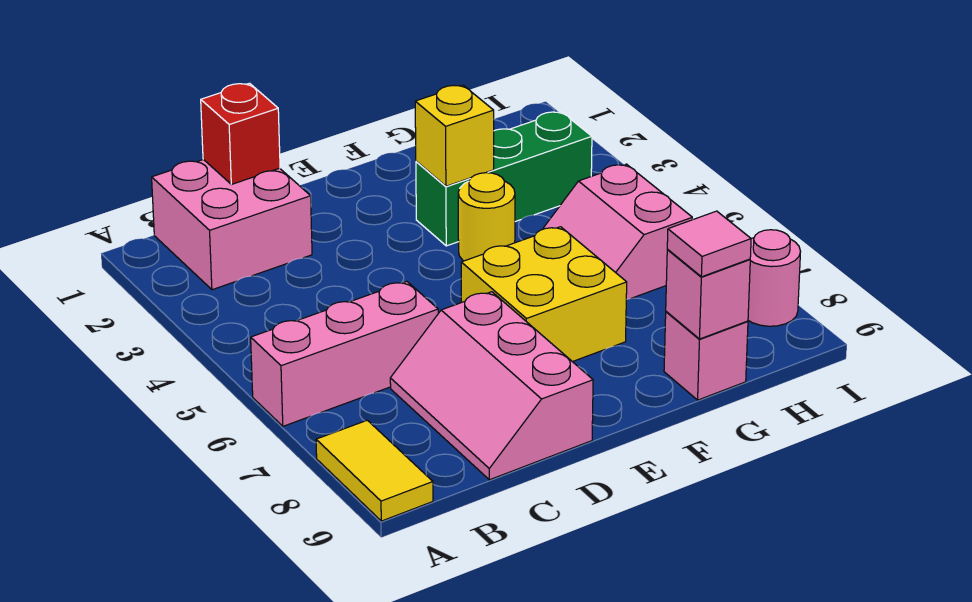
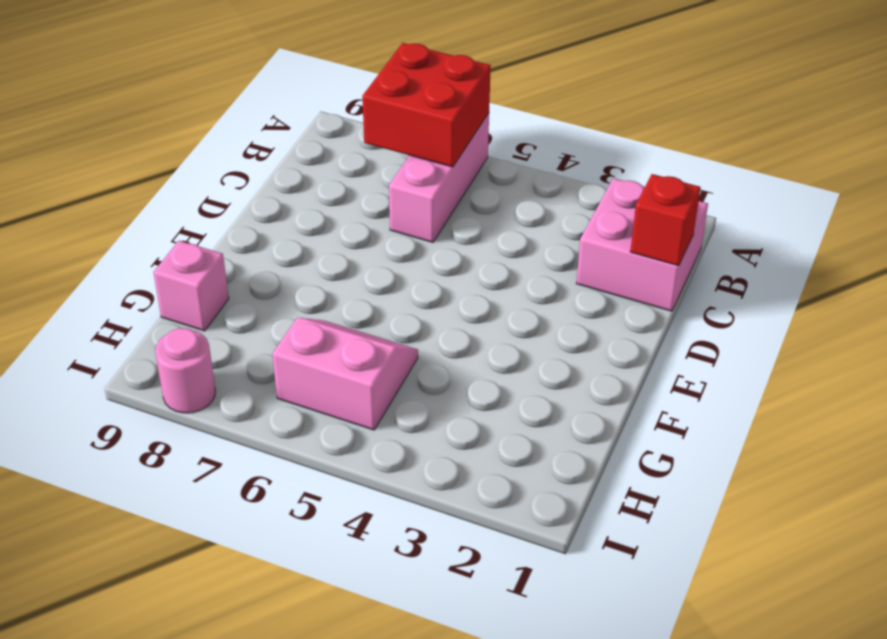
red 2x2 brick [362,43,491,167] -> none
none -> yellow 1x2 tile [316,420,433,521]
none -> pink 2x3 slope [390,292,593,480]
none -> yellow 2x2 brick [461,227,627,362]

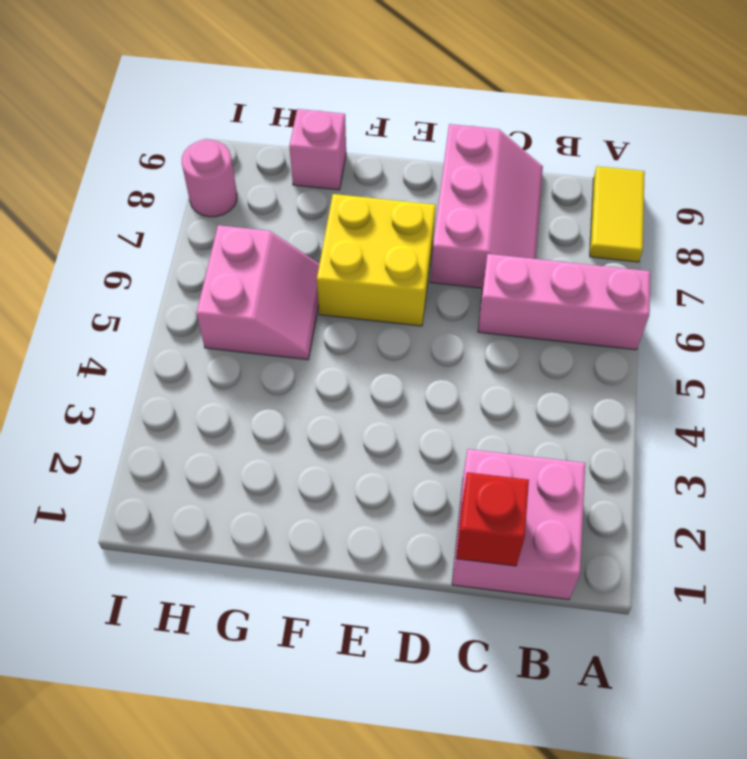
none -> green 1x3 brick [416,112,592,246]
none -> yellow 1x1 round brick [458,173,515,261]
none -> yellow 1x1 brick [415,85,494,186]

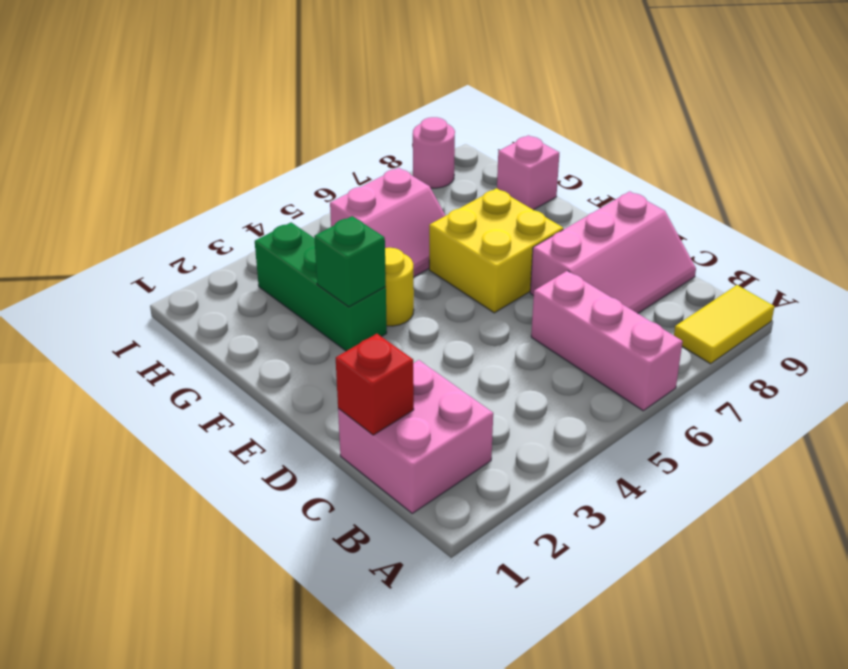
green 1x1 brick [314,216,386,307] -> yellow 1x1 brick [415,85,494,186]
none -> pink 1x1 brick [666,250,750,339]
none -> pink 1x1 tile [667,211,751,277]

